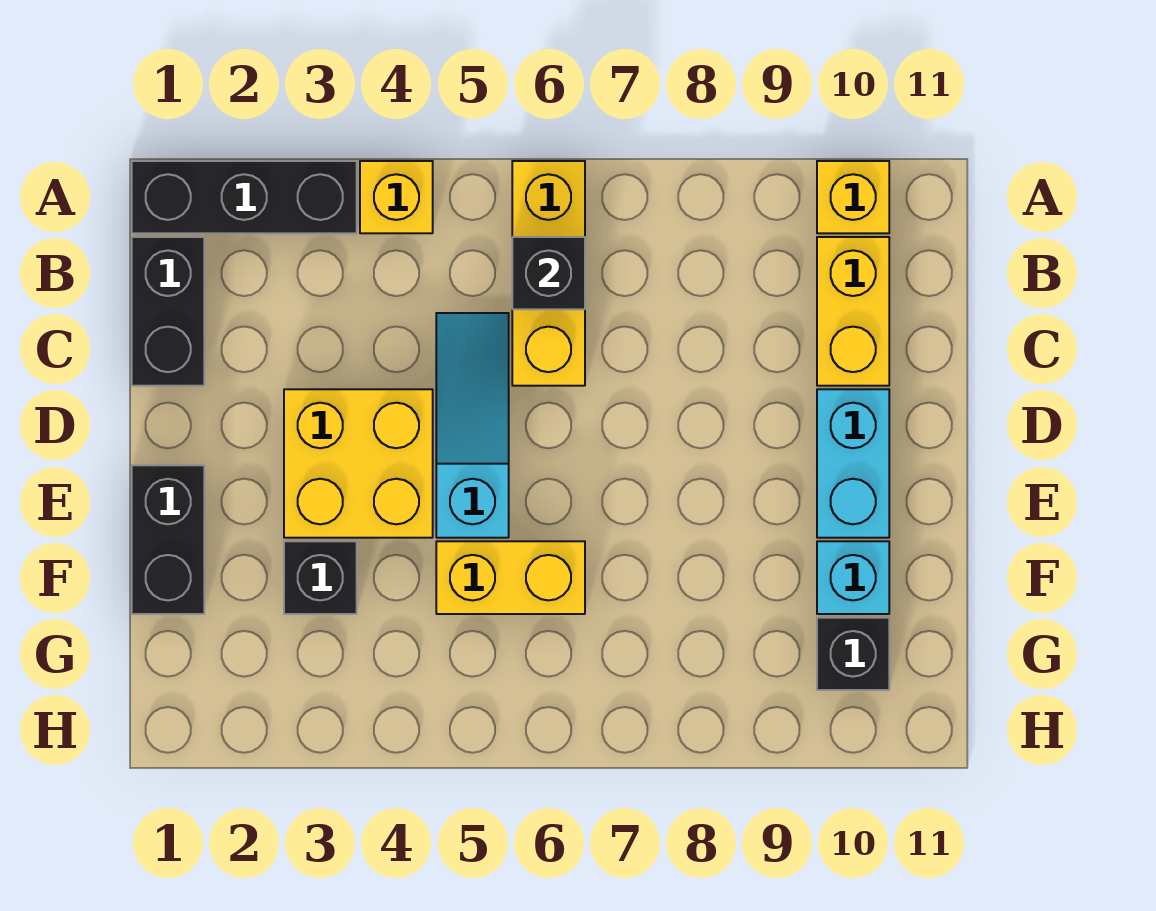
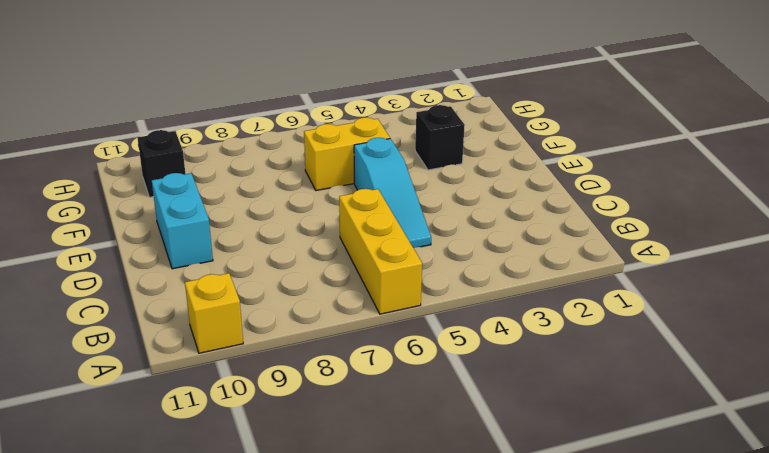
none -> black 1x3 brick [132,161,357,233]
none -> yellow 1x1 brick [360,161,433,233]
none -> black 1x2 brick [132,237,204,386]

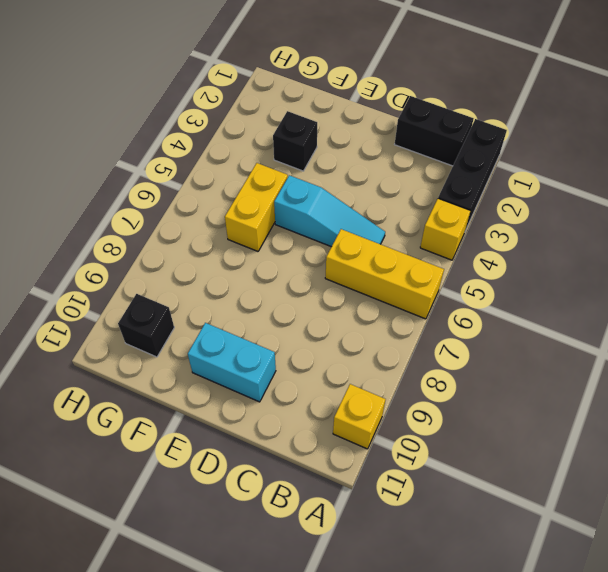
none -> yellow 1x2 brick [817,237,889,386]
none -> yellow 2x2 brick [284,389,433,538]
none -> black 1x2 brick [132,465,204,614]

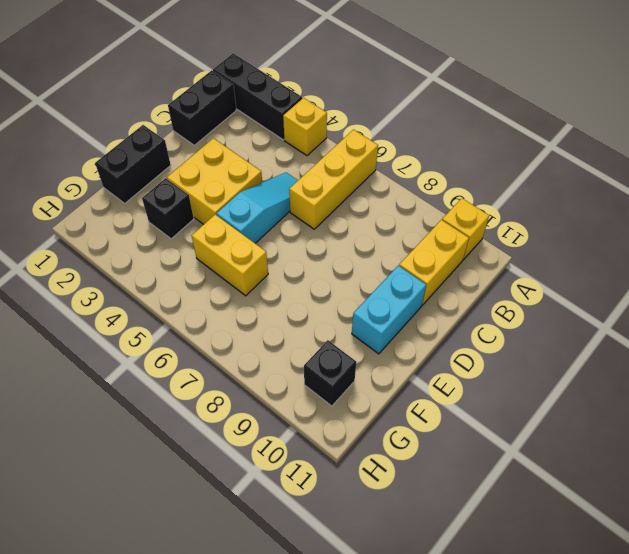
none -> cyan 1x1 brick [817,541,889,614]
none -> black 1x1 brick [512,237,585,309]

